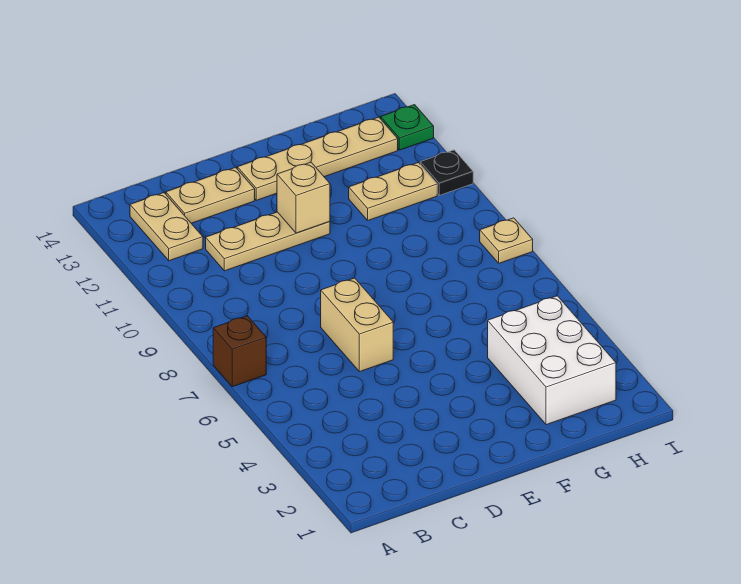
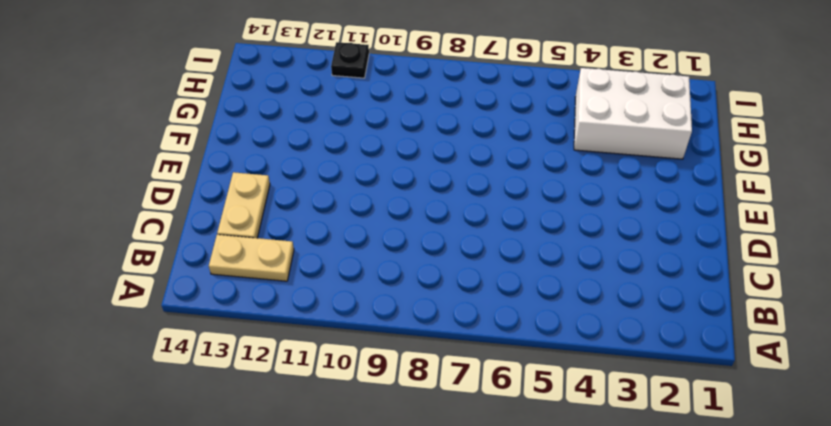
none -> brown 1x1 brick [213,316,266,387]
none -> tan 1x3 plate [206,212,330,271]
none -> tan 1x2 brick [321,278,393,372]

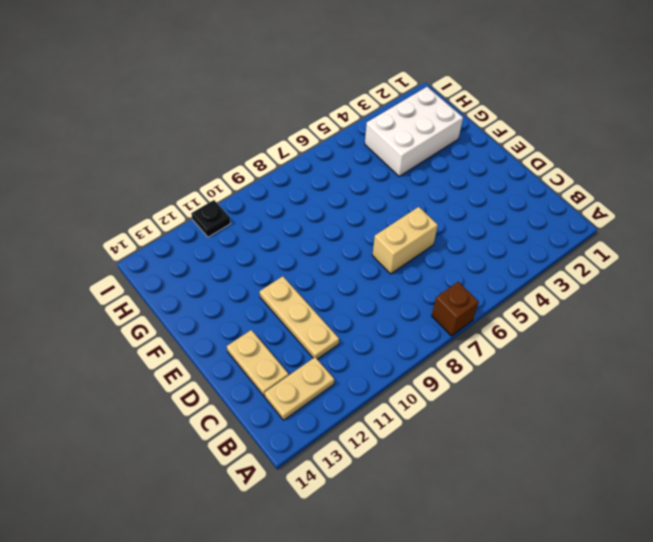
none -> tan 1x4 plate [237,117,398,200]
none -> tan 1x2 plate [349,163,437,220]
none -> tan 1x1 plate [480,218,533,263]

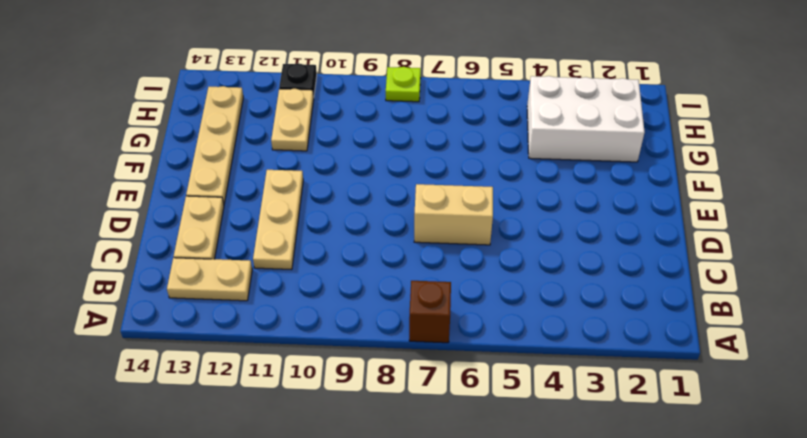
lime 1x1 plate [386,67,421,102] -> tan 1x1 plate [480,218,533,263]
none -> green 1x1 plate [381,105,434,150]
none -> tan 1x1 brick [277,162,330,233]

